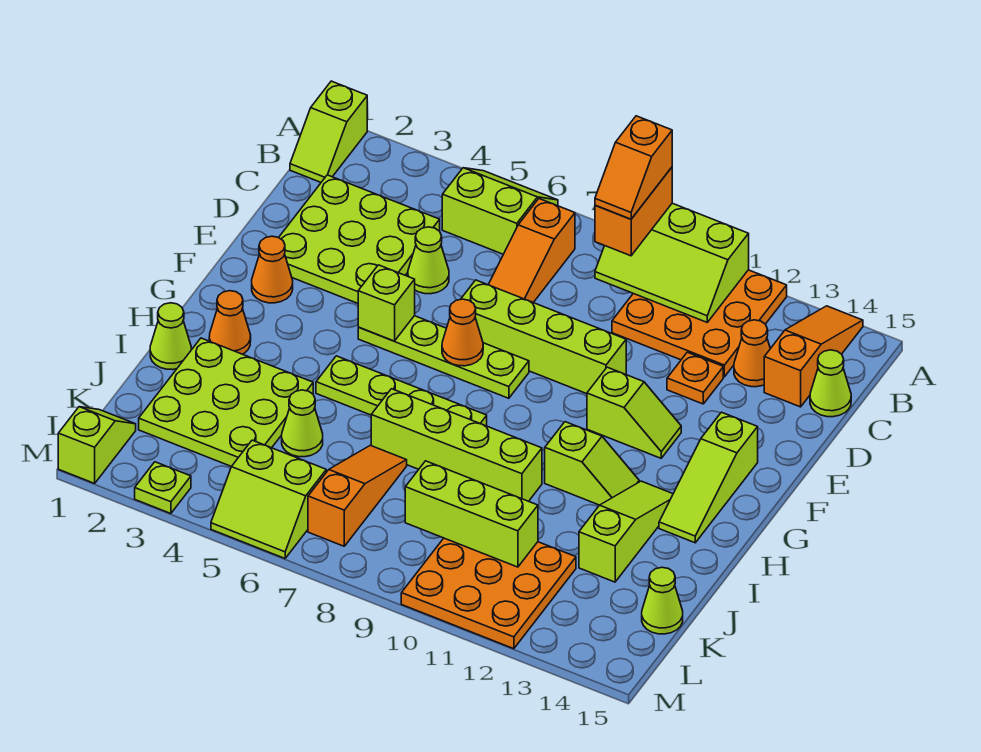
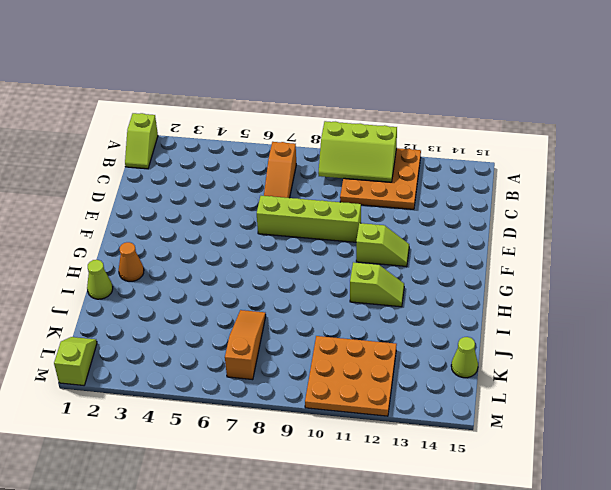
none -> lime 2x2 slope [442,168,558,254]
none -> orange 1x3 slope [764,306,863,407]
none -> lime 3x3 plate [279,175,440,303]
none -> orange 1x1 cone [734,320,770,387]

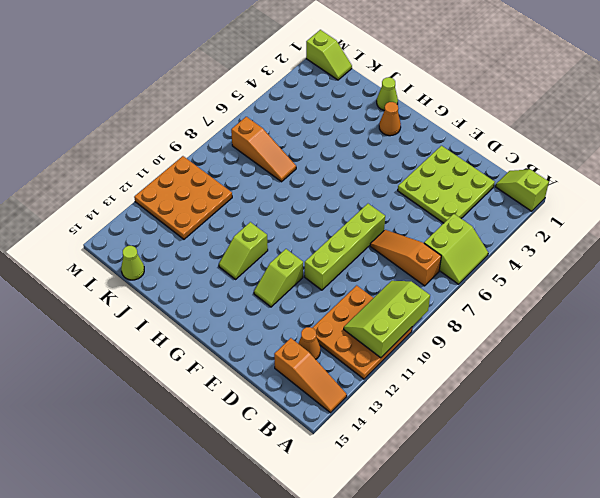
none -> lime 1x1 cone [810,350,851,417]
none -> lime 1x1 cone [408,227,449,294]
none -> orange 1x1 plate [667,352,723,404]
none -> orange 1x1 cone [252,236,293,303]

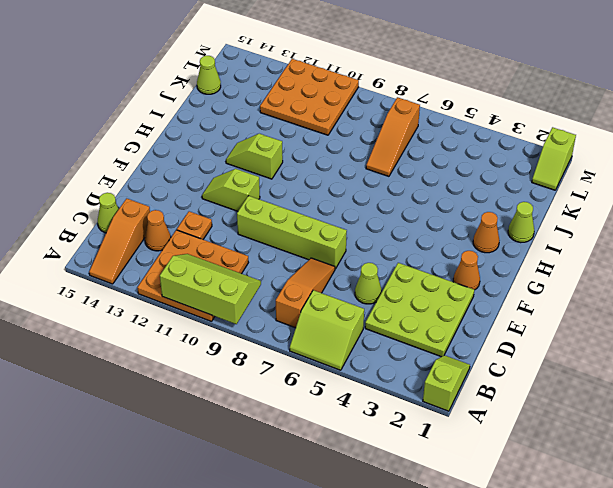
none -> lime 1x4 plate [358,316,529,398]
none -> lime 1x3 slope [659,412,758,543]
none -> lime 1x4 plate [316,356,487,426]
none -> lime 1x3 slope [579,481,673,582]

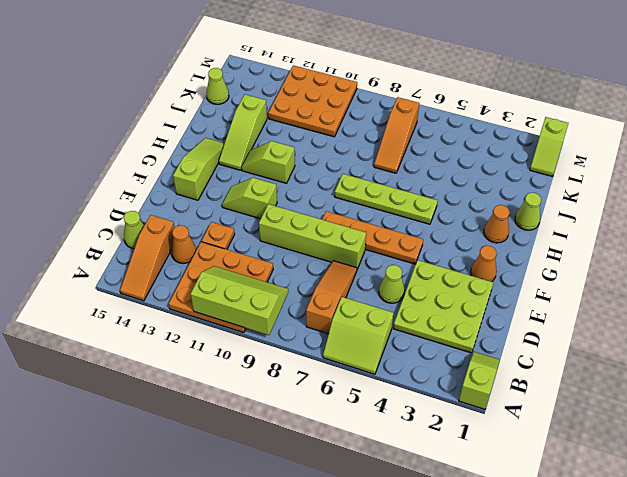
orange 1x4 plate [322,211,423,264] -> lime 1x4 plate [358,316,529,398]
none -> lime 3x3 plate [139,338,313,467]
none -> lime 1x4 brick [371,389,542,501]
none -> lime 1x1 cone [282,390,323,457]
none -> lime 2x2 slope [211,440,326,558]

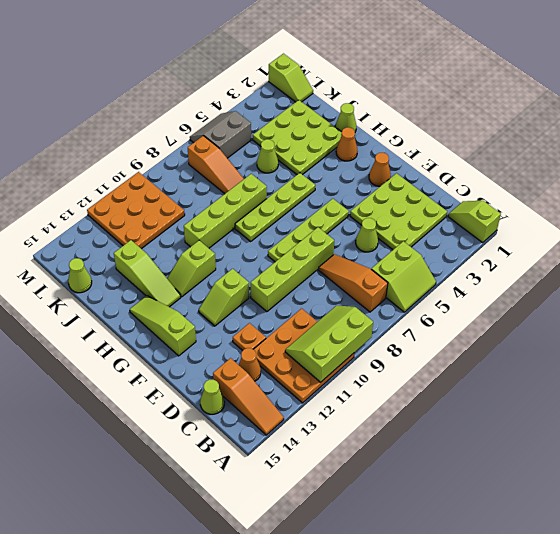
grey 2x2 slope [190,111,251,158] -> lime 2x2 slope [211,440,326,558]
none -> lime 1x1 plate [135,462,191,514]
none -> lime 1x1 brick [358,265,415,341]
none -> orange 1x1 cone [442,299,483,366]
none -> lime 1x3 brick [405,461,538,567]

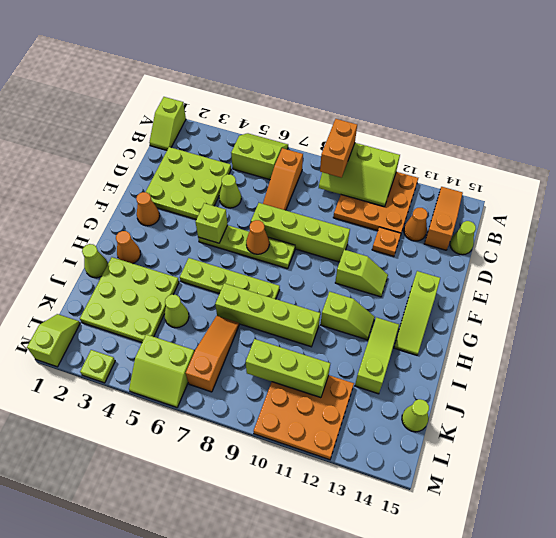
none -> orange 1x2 slope [595,116,672,219]

